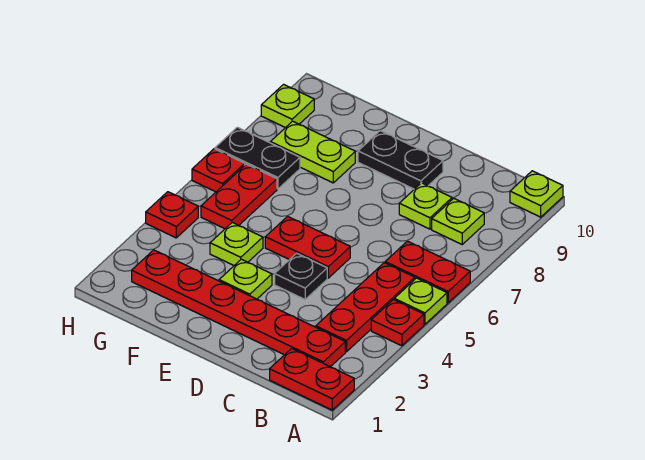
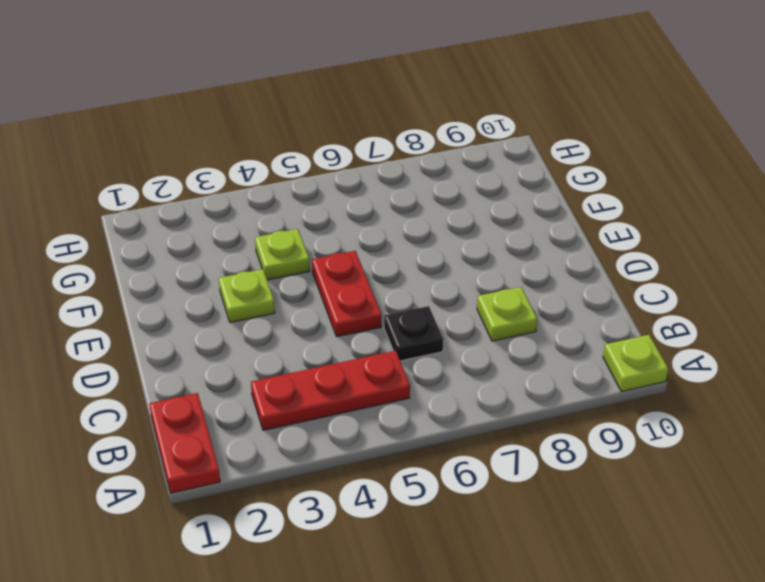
black 1x1 plate [384,306,443,361] -> black 1x1 plate moved to [275,253,327,299]
none -> red 1x1 plate [371,300,424,346]
none -> lime 1x1 plate [394,278,447,324]
none -> red 1x2 plate [385,241,470,303]

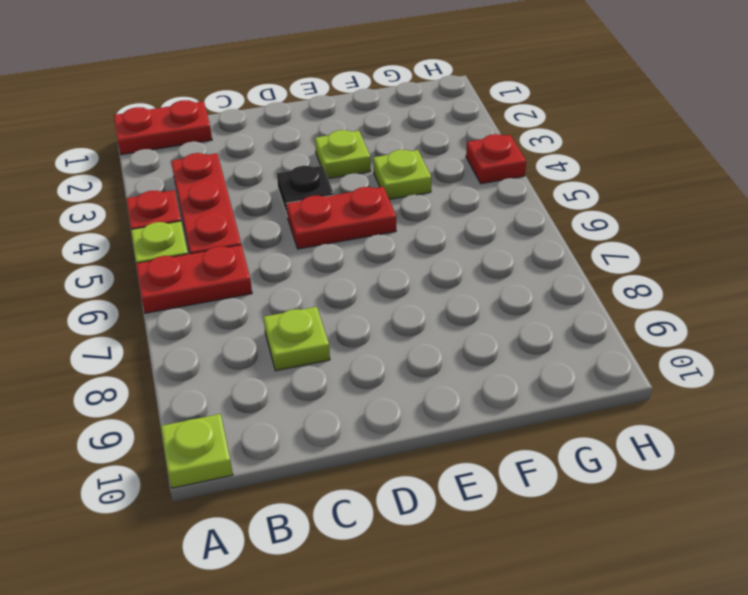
none -> red 1x6 plate [132,250,345,367]
none -> lime 1x1 plate [432,198,484,244]
none -> black 1x2 plate [358,131,443,189]

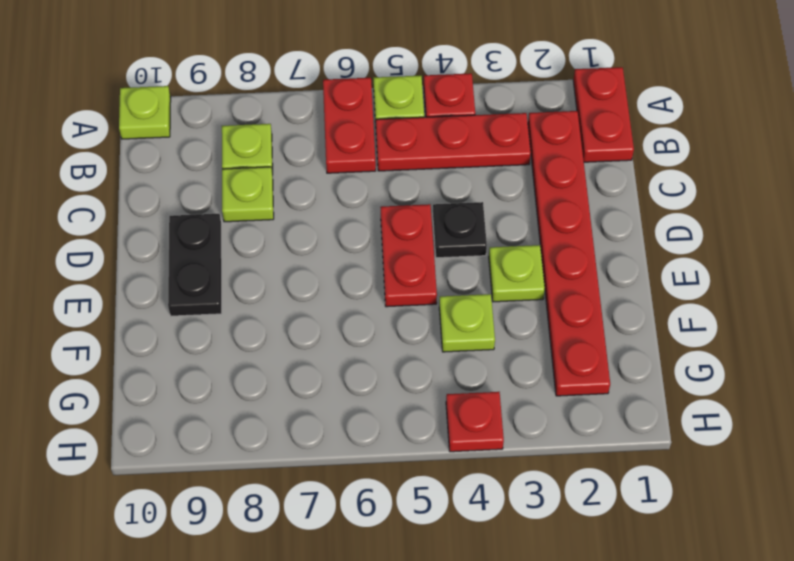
none -> lime 1x2 plate [271,121,355,183]
none -> red 1x2 plate [201,164,277,229]
none -> black 1x2 plate [215,127,300,189]

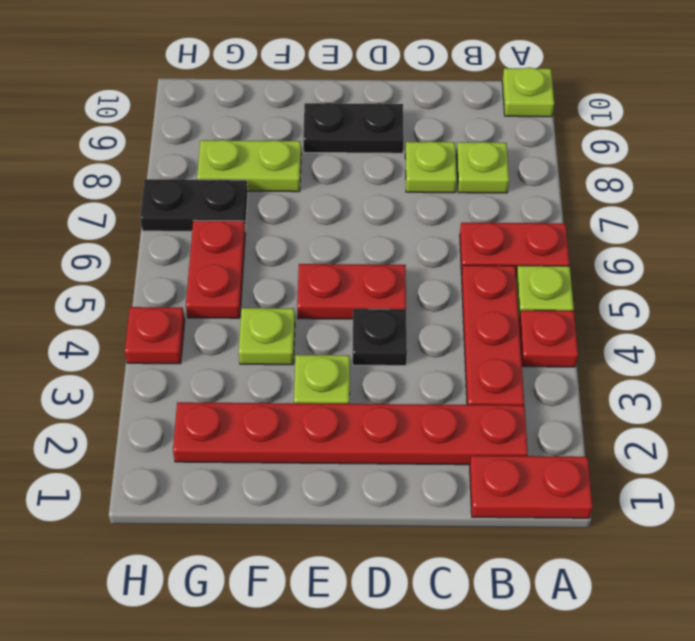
none -> red 1x1 plate [192,149,245,192]
none -> lime 1x1 plate [261,84,314,128]

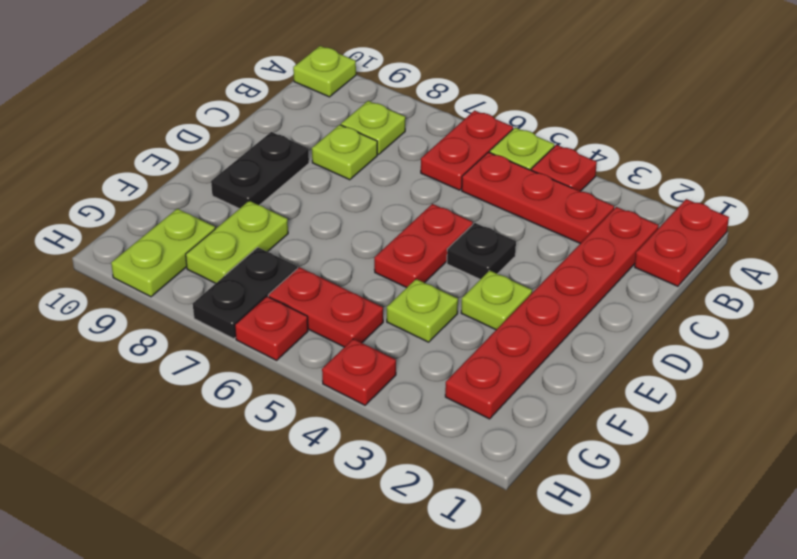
lime 1x2 plate [111,209,215,297] -> lime 1x1 plate [261,84,314,128]

